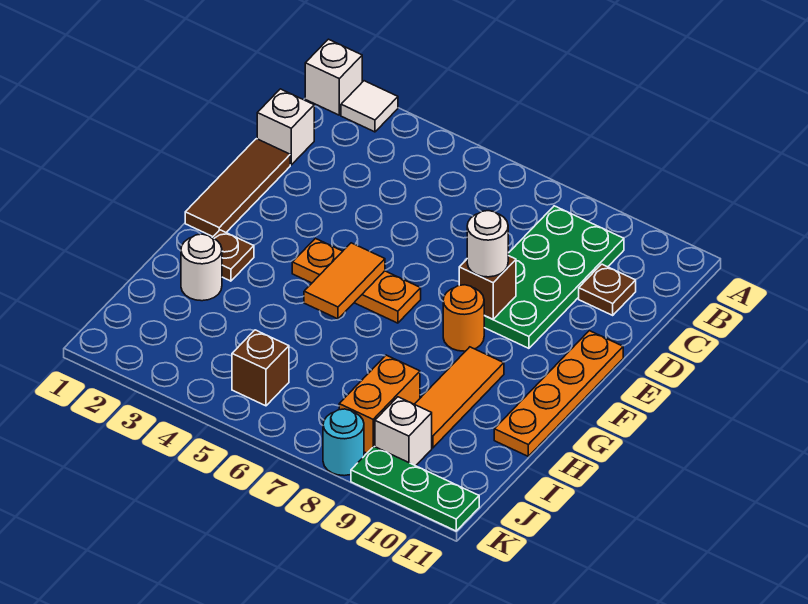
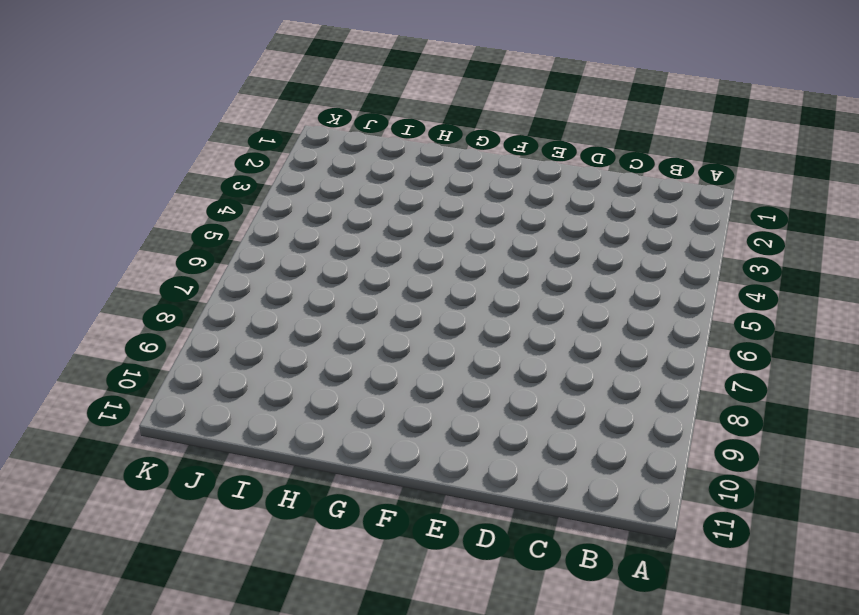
none -> white 1x1 brick [305,39,362,115]
none -> white 1x1 tile [341,81,398,132]
none -> green 2x4 plate [484,206,624,348]

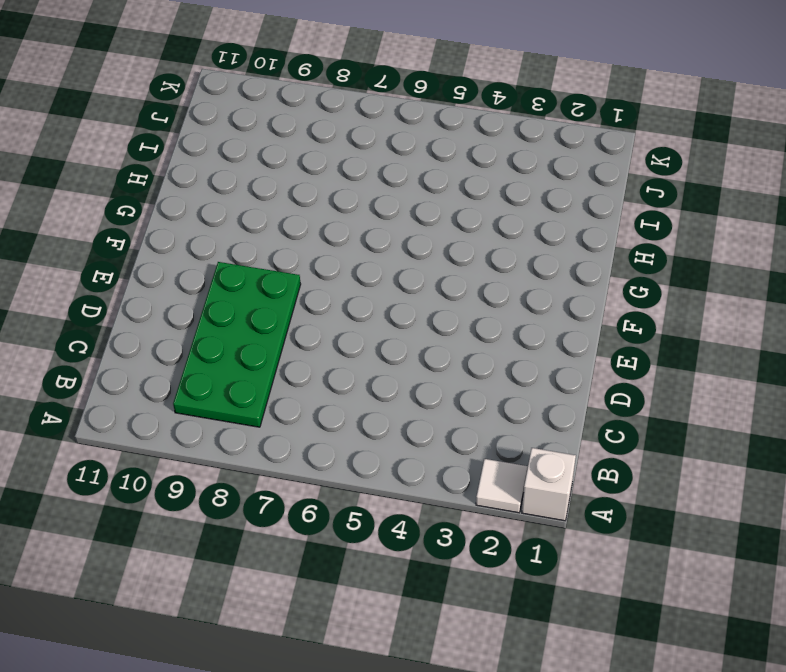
none -> white 1x1 brick [257,89,314,165]
none -> brown 1x1 plate [579,264,636,315]
none -> brown 1x3 tile [185,139,290,237]

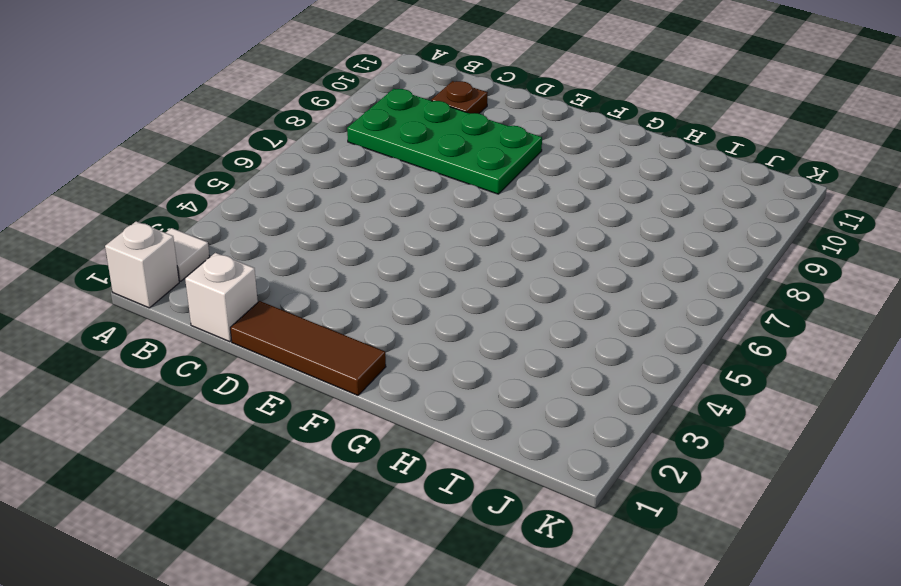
none -> orange 1x4 plate [494,331,623,456]
none -> orange 1x3 plate [292,238,421,323]
none -> orange 1x1 round brick [443,285,484,351]

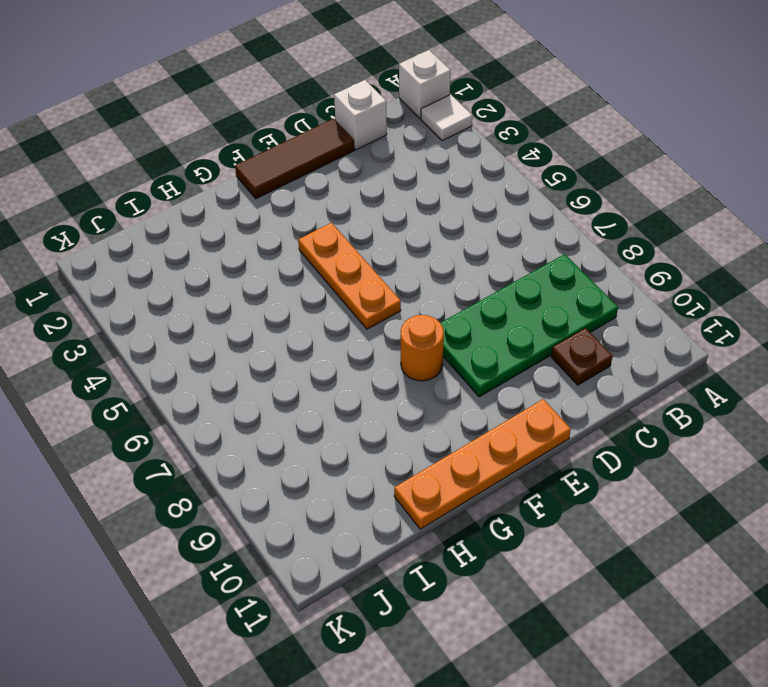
none -> brown 1x1 plate [212,230,254,281]
none -> orange 1x3 tile [415,347,504,448]
none -> white 1x1 round brick [181,234,222,301]

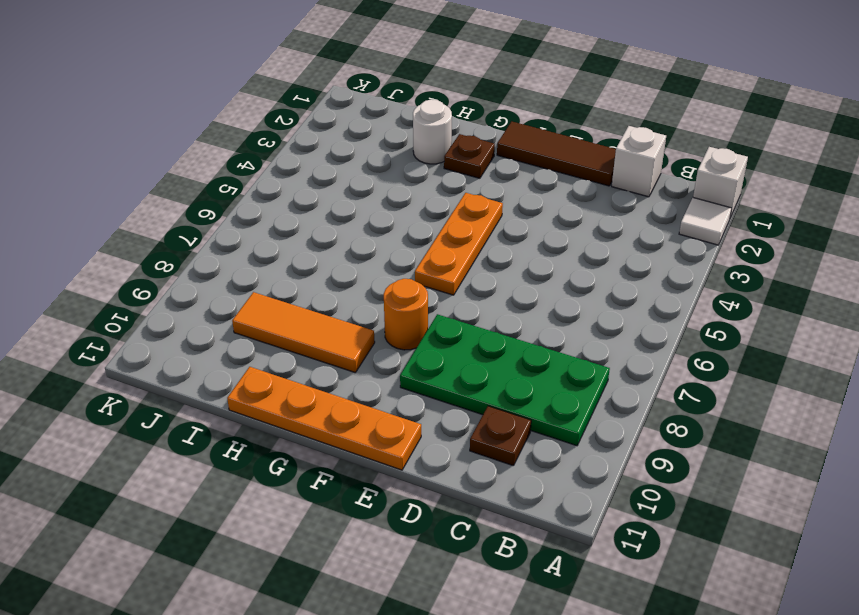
none -> orange 1x2 brick [339,355,420,453]
none -> brown 1x1 brick [232,330,289,406]
none -> white 1x1 brick [375,397,432,466]

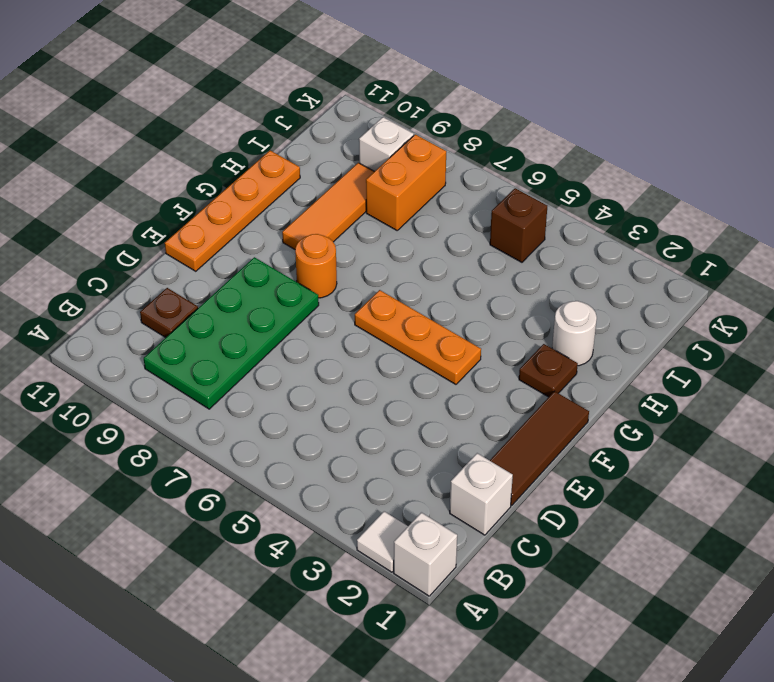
none -> cyan 1x1 round brick [323,409,364,476]
none -> green 1x3 plate [351,447,479,531]
none -> brown 1x1 brick [459,256,516,319]

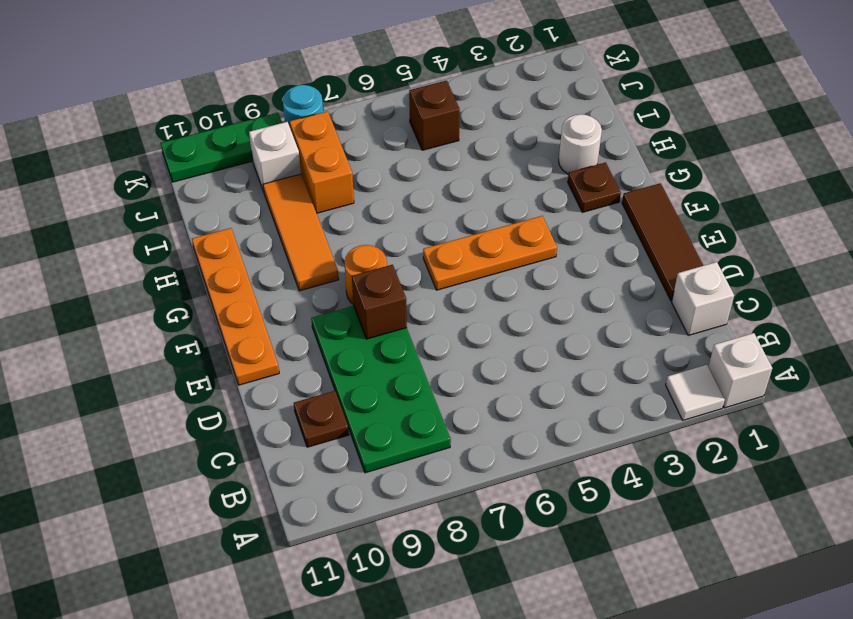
none -> orange 1x2 tile [304,243,385,319]
none -> white 1x1 round brick [467,211,508,277]

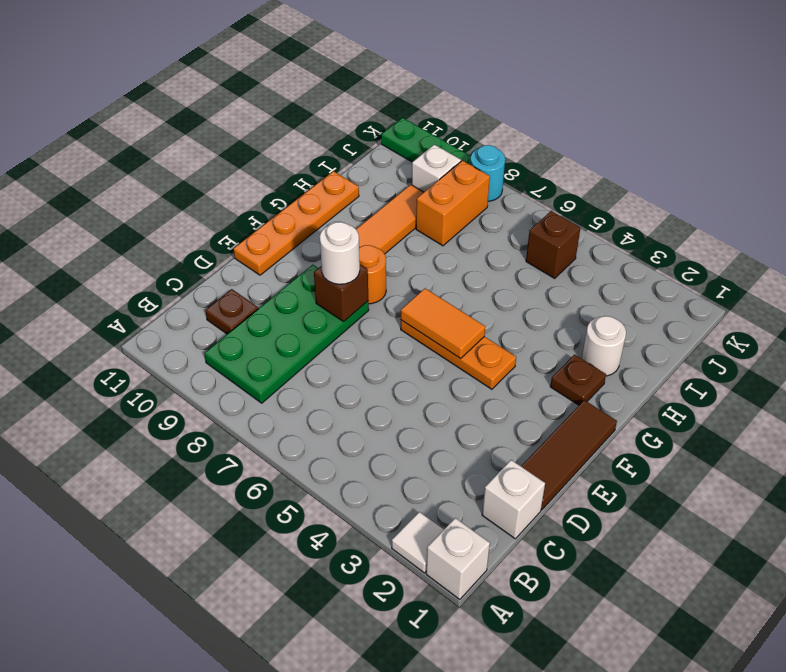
orange 1x2 tile [401,288,485,359] -> orange 1x2 tile turned to [304,243,385,319]

